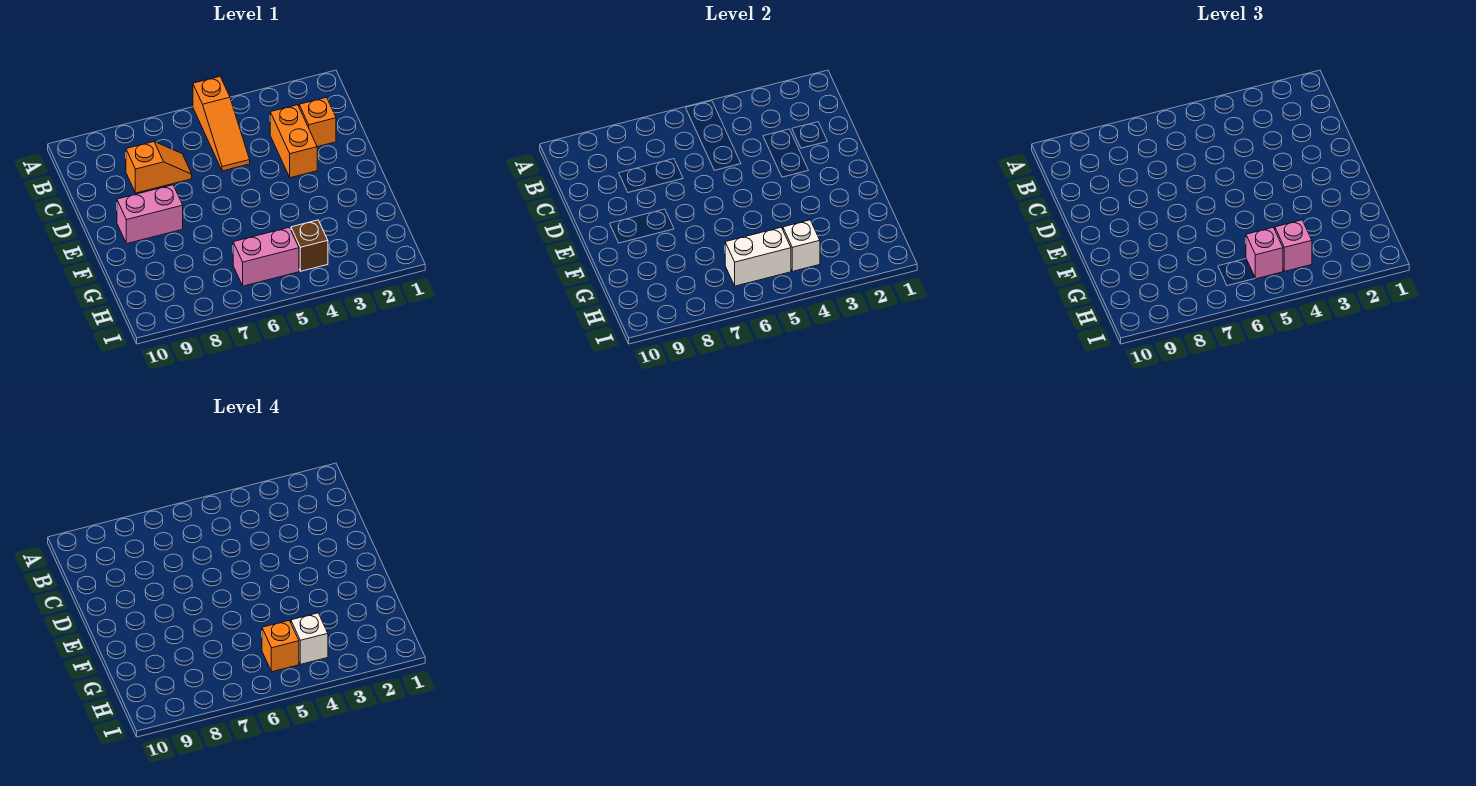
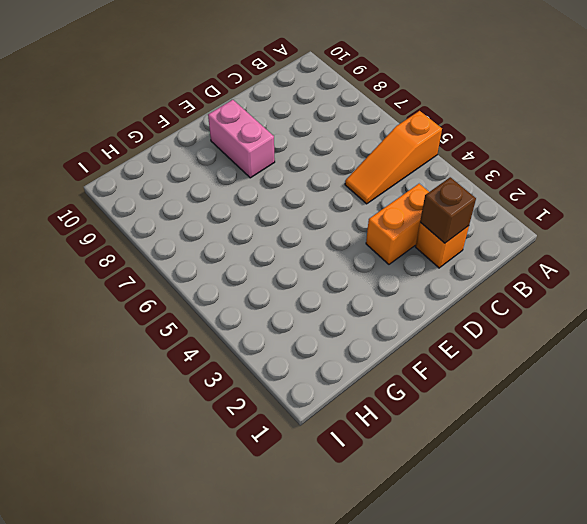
brown 1x1 brick [420,177,476,243] -> brown 1x1 brick moved to [291,220,328,271]
none -> orange 1x2 slope [126,142,192,193]
none -> pink 1x2 brick [233,228,299,286]
none -> white 1x1 brick [783,220,820,271]

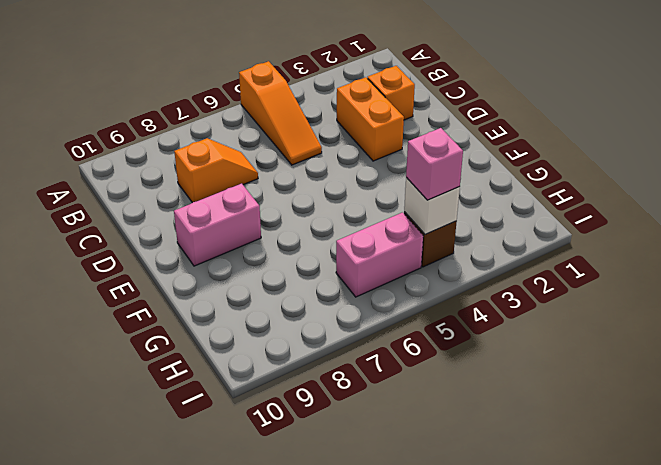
none -> white 1x2 brick [725,228,791,286]
none -> pink 1x1 brick [1246,228,1283,279]
none -> white 1x1 brick [291,613,328,664]

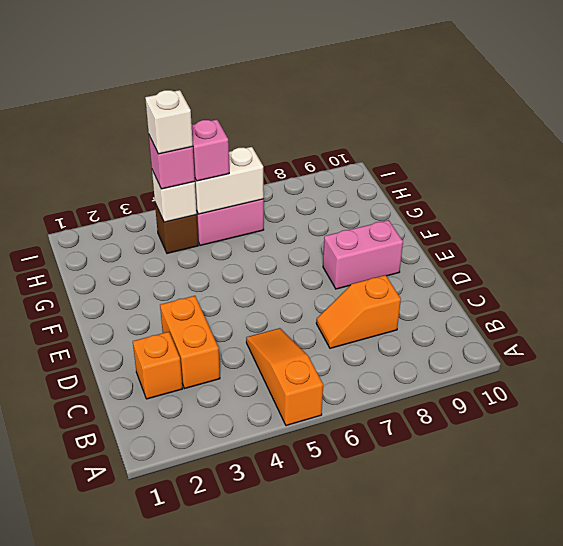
none -> orange 1x1 brick [262,621,299,672]

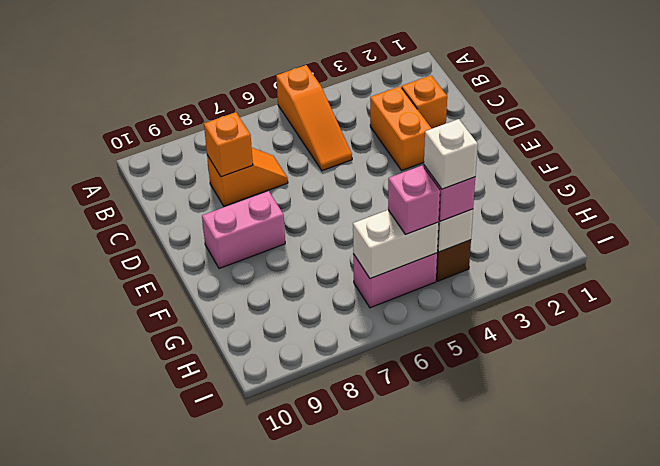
orange 1x1 brick [204,112,253,177] -> orange 1x1 brick moved to [262,621,299,672]

